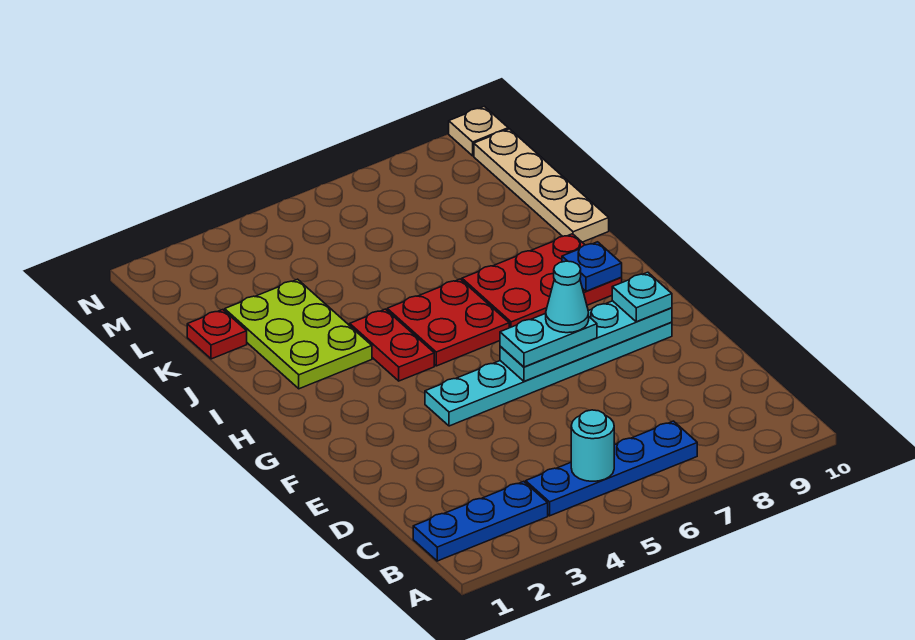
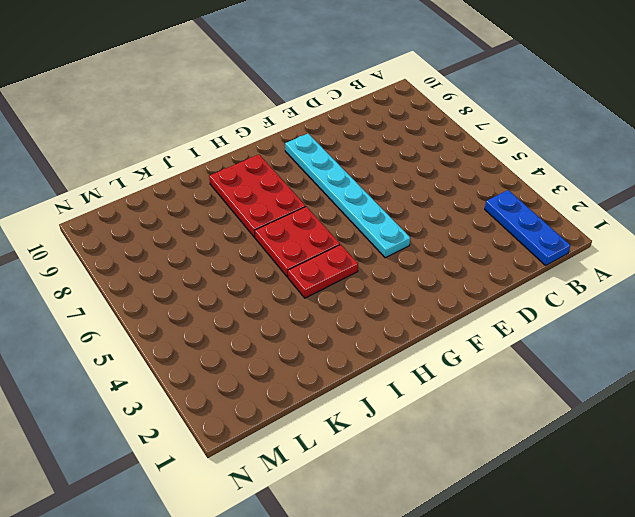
none -> blue 1x4 plate [526,421,697,516]
none -> lime 2x3 plate [225,279,372,389]
none -> tan 1x4 plate [474,129,609,242]

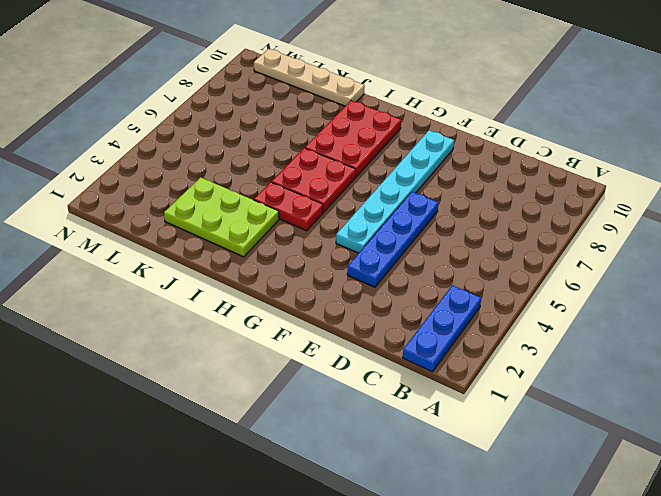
blue 1x4 plate [347,192,438,287] -> blue 1x4 plate moved to [526,421,697,516]
none -> red 1x1 plate [187,310,247,359]
none -> tan 1x1 plate [449,106,508,156]
none -> cyan 1x1 round brick [571,410,614,481]

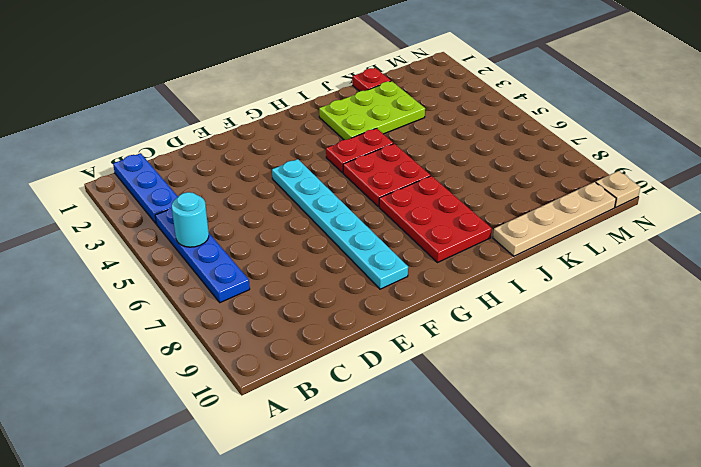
none -> cyan 1x4 plate [500,301,672,381]
none -> blue 1x1 plate [562,242,622,291]
none -> cyan 1x2 plate [500,313,597,367]

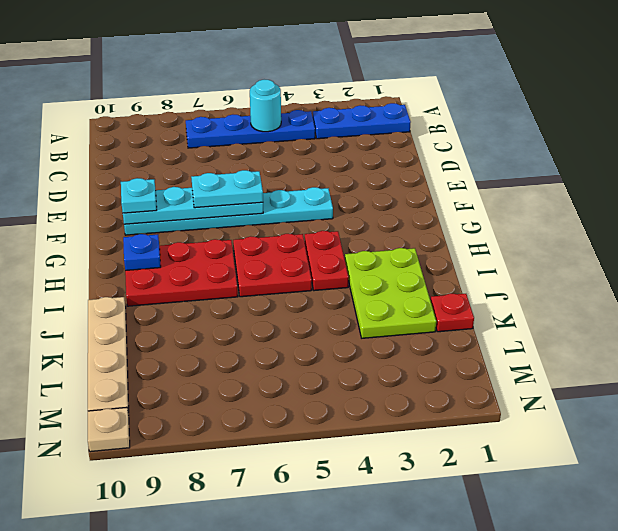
none -> cyan 1x1 cone [546,261,589,333]

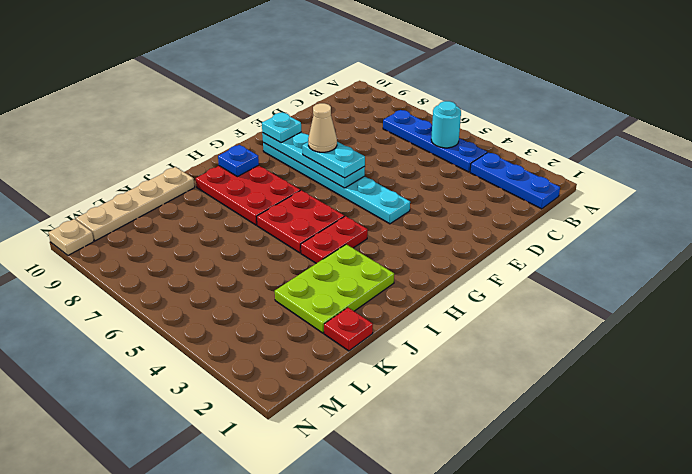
tan 1x1 cone [308,103,337,152] -> cyan 1x1 cone [546,261,589,333]

